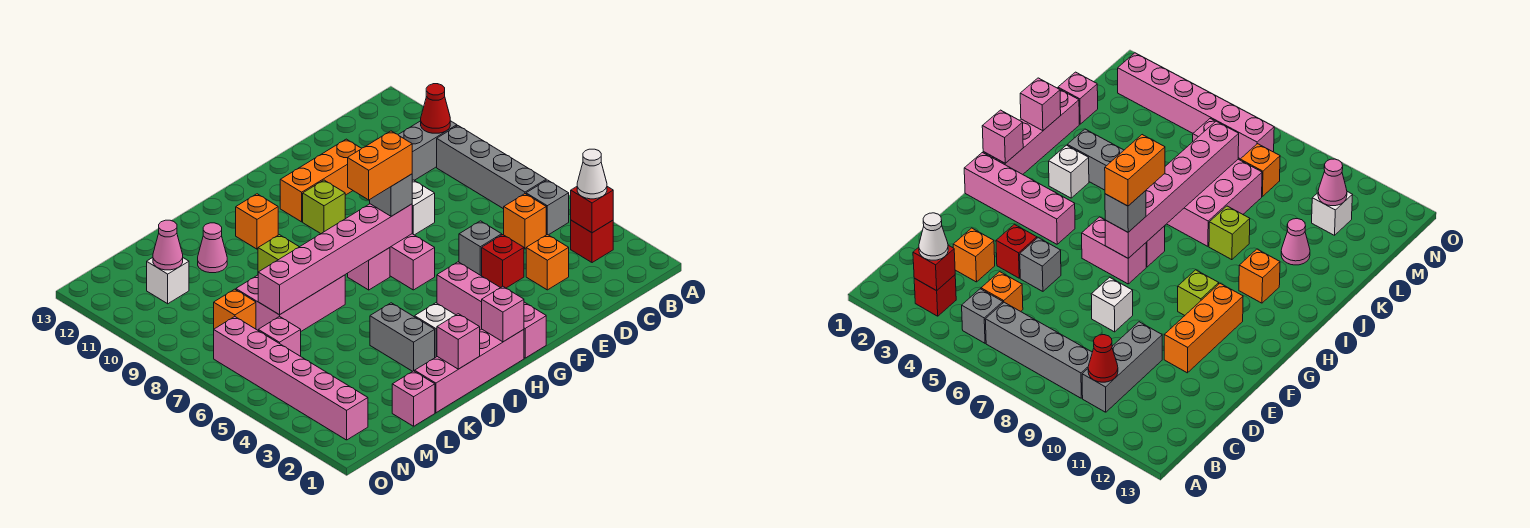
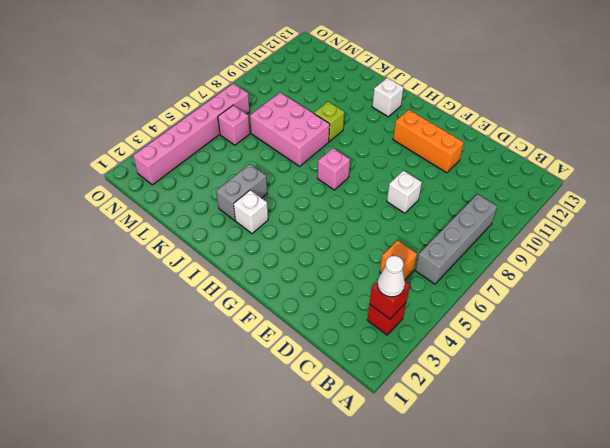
white 1x1 brick [372,78,404,117] -> white 1x1 brick moved to [147,258,189,304]
none -> grey 1x1 brick [526,180,569,235]
none -> grey 1x3 brick [398,121,457,180]
none -> orange 1x1 brick [526,234,569,290]
none -> red 1x1 brick [482,235,524,288]

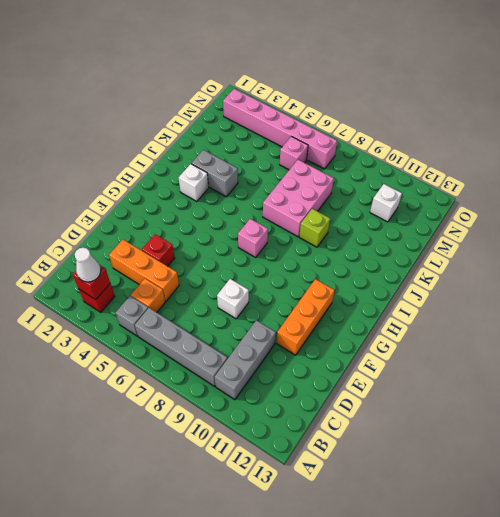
orange 1x3 brick [109,240,179,301] -> orange 1x1 brick [526,234,569,290]
none -> grey 1x1 brick [459,221,502,276]
none -> pink 1x4 brick [437,262,546,358]
none -> pink 1x2 brick [390,234,435,290]
none -> lime 1x1 brick [303,180,345,234]

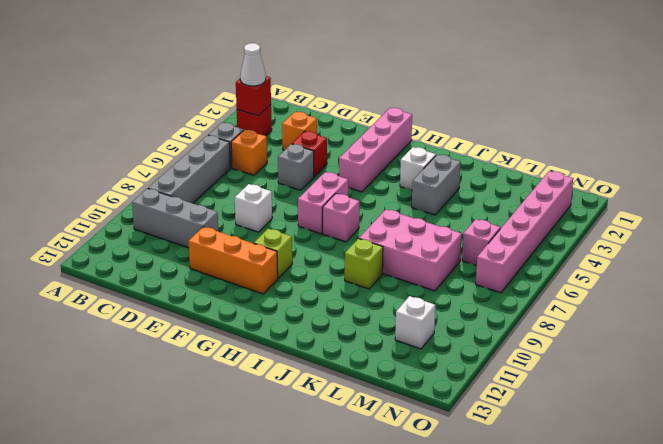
none -> pink 1x4 brick [415,329,524,413]
none -> orange 1x1 brick [236,194,278,249]
none -> pink 1x1 cone [198,223,227,273]
none -> pink 1x1 brick [392,371,435,426]

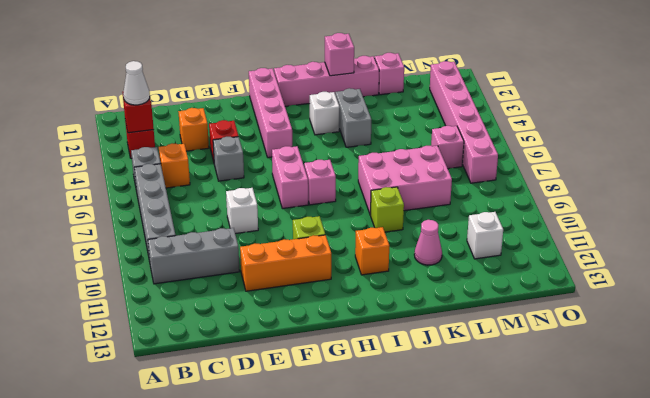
none -> orange 1x1 brick [214,289,256,329]
none -> red 1x1 cone [421,84,450,133]
none -> pink 1x6 brick [258,204,412,315]
none -> pink 1x1 brick [482,287,524,342]

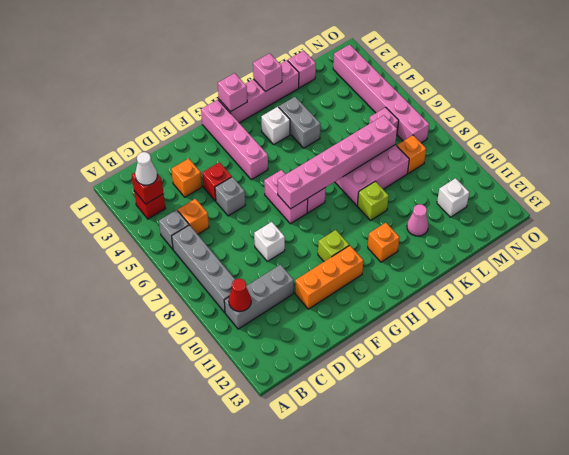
none -> pink 1x1 cone [153,220,183,270]
none -> grey 1x1 brick [370,174,412,216]
none -> orange 1x2 brick [348,131,412,200]

